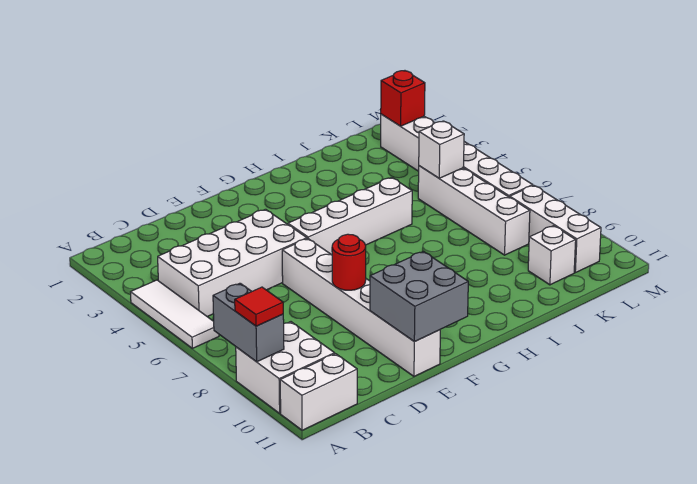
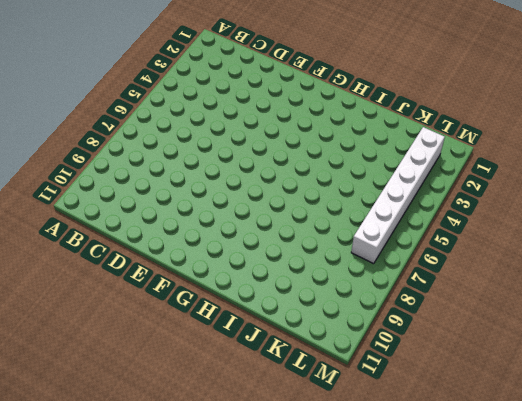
none -> white 1x3 tile [131,280,219,348]
none -> white 2x2 brick [236,322,335,413]
none -> white 1x2 brick [280,354,357,430]

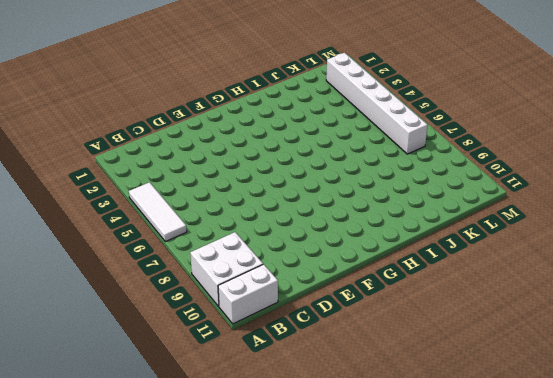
none -> white 2x4 brick [158,209,307,317]
none -> white 1x6 brick [282,239,440,376]
none -> white 1x4 brick [288,178,412,255]

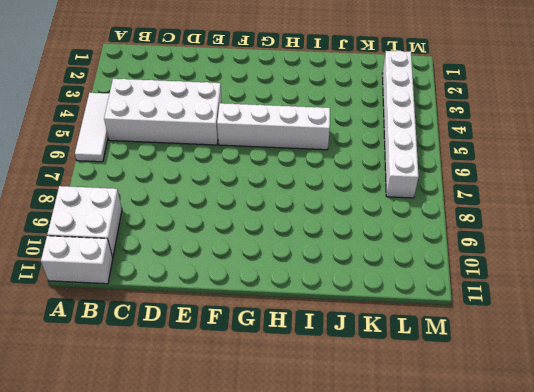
none -> white 1x6 brick [282,239,440,376]
none -> white 1x4 brick [418,166,530,255]
none -> white 1x1 brick [528,226,576,285]

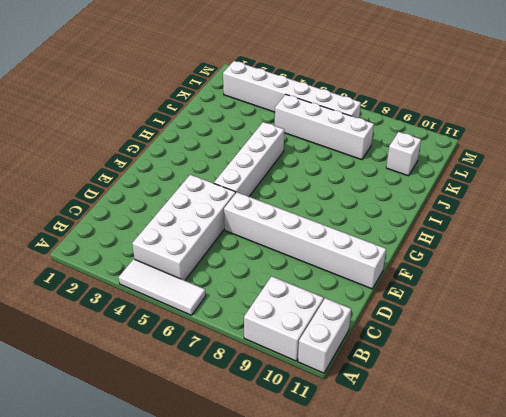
none -> white 1x3 brick [510,185,601,273]
none -> grey 1x2 brick [213,283,284,362]
none -> red 1x1 round brick [332,234,366,290]

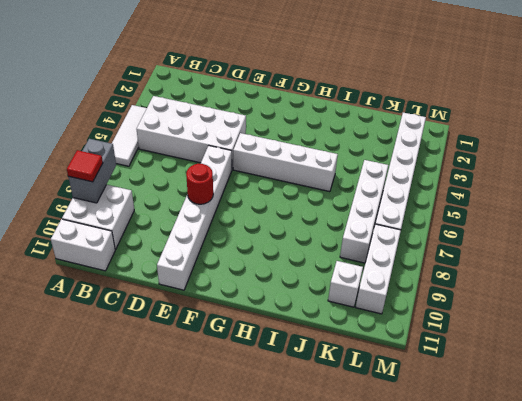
none -> grey 2x2 brick [370,251,468,341]
none -> white 1x1 brick [419,121,464,178]
none -> red 1x1 brick [381,71,425,126]

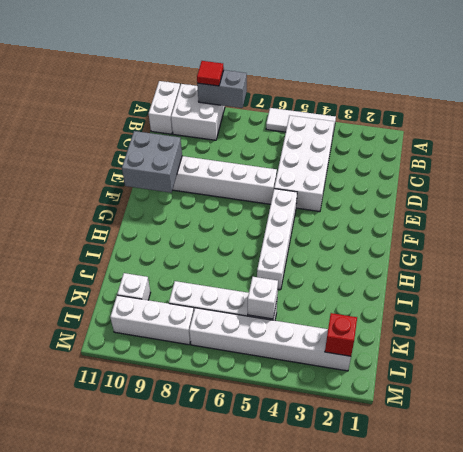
none -> red 1x1 round brick [332,234,366,290]

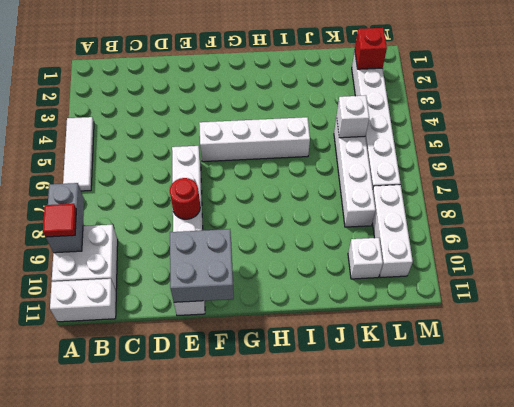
none -> white 2x4 brick [158,209,307,317]

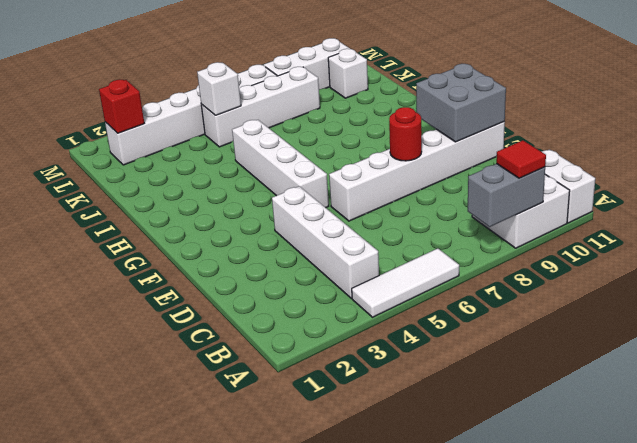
white 1x4 brick [272,186,379,298] -> white 2x4 brick [158,209,307,317]

